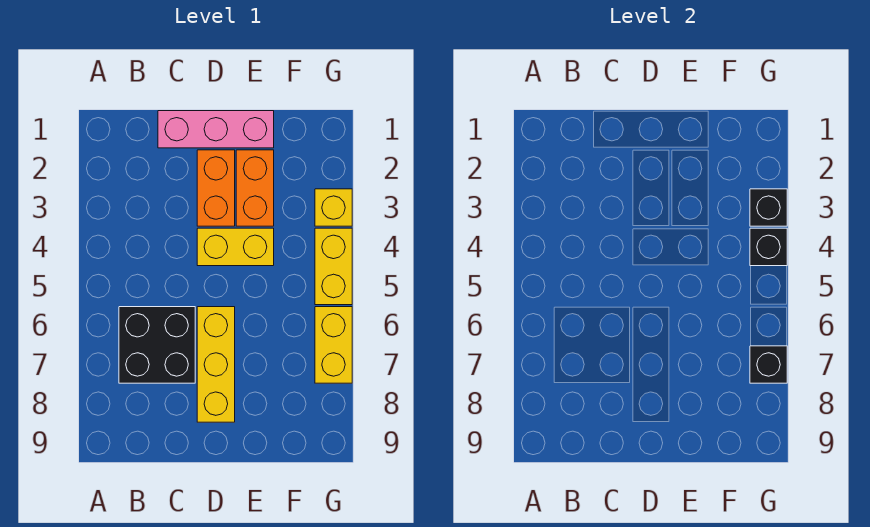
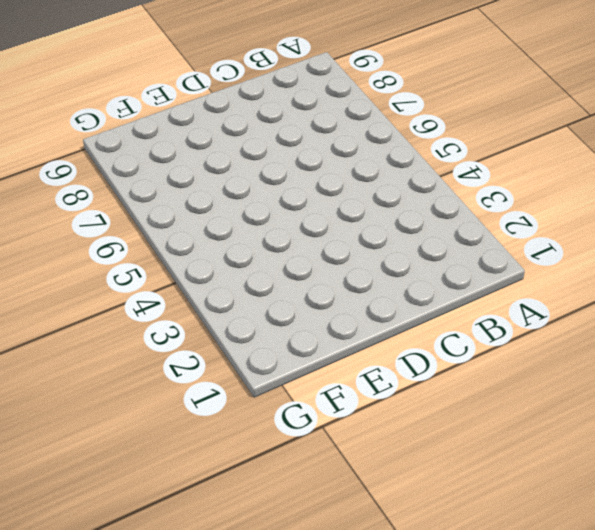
none -> black 2x2 brick [119,307,195,383]
none -> pink 1x3 brick [158,111,274,148]
none -> orange 1x2 brick [197,150,235,226]

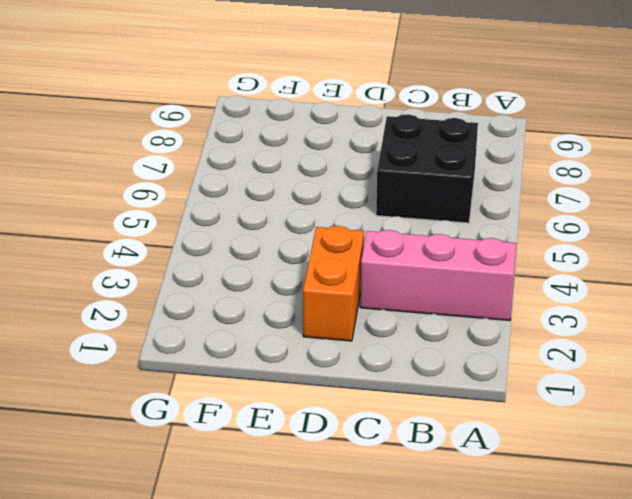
pink 1x3 brick [360,230,517,320] -> pink 1x3 brick moved to [158,111,274,148]
none -> yellow 1x2 brick [197,228,274,266]
none -> yellow 1x3 brick [197,307,235,422]
none -> orange 1x2 brick [236,150,274,226]

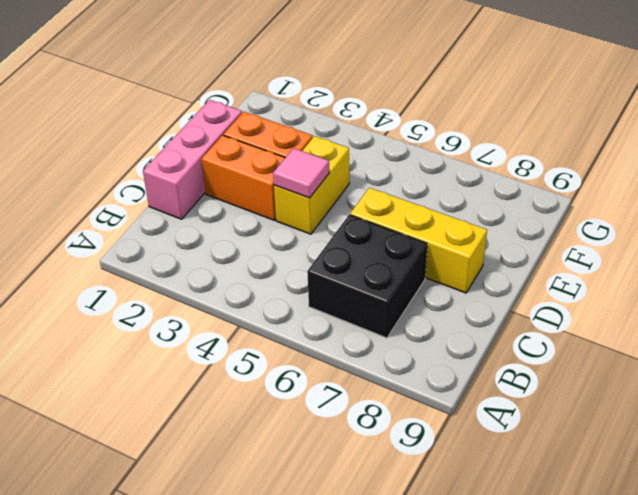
pink 1x1 tile [273,148,329,198] -> none
none -> yellow 1x1 brick [315,189,352,226]
none -> yellow 1x2 brick [315,228,352,305]
none -> yellow 1x2 brick [315,307,352,383]

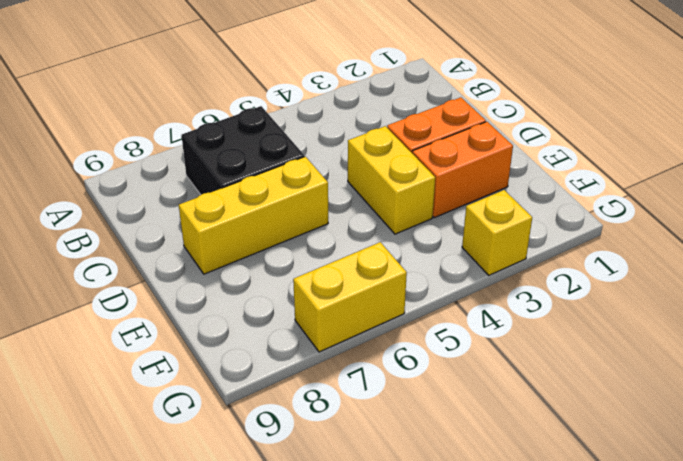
none -> pink 1x3 brick [158,111,274,148]
none -> yellow 1x2 brick [315,228,352,305]
none -> black 1x1 brick [750,189,787,226]

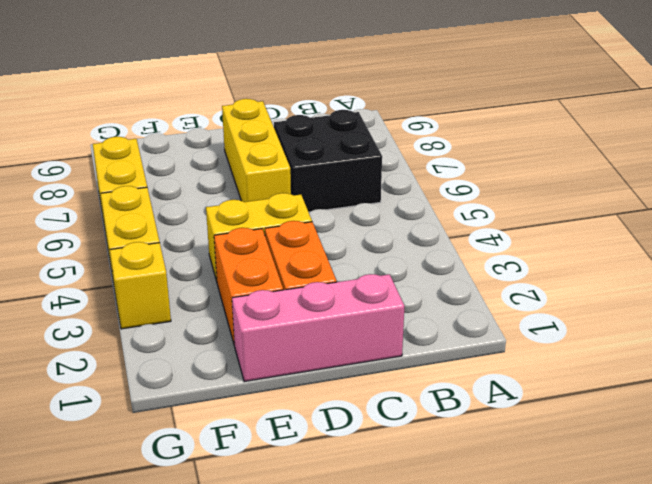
none -> black 1x1 brick [750,189,787,226]
none -> black 1x1 brick [750,228,787,266]
none -> black 1x1 brick [750,346,787,383]

